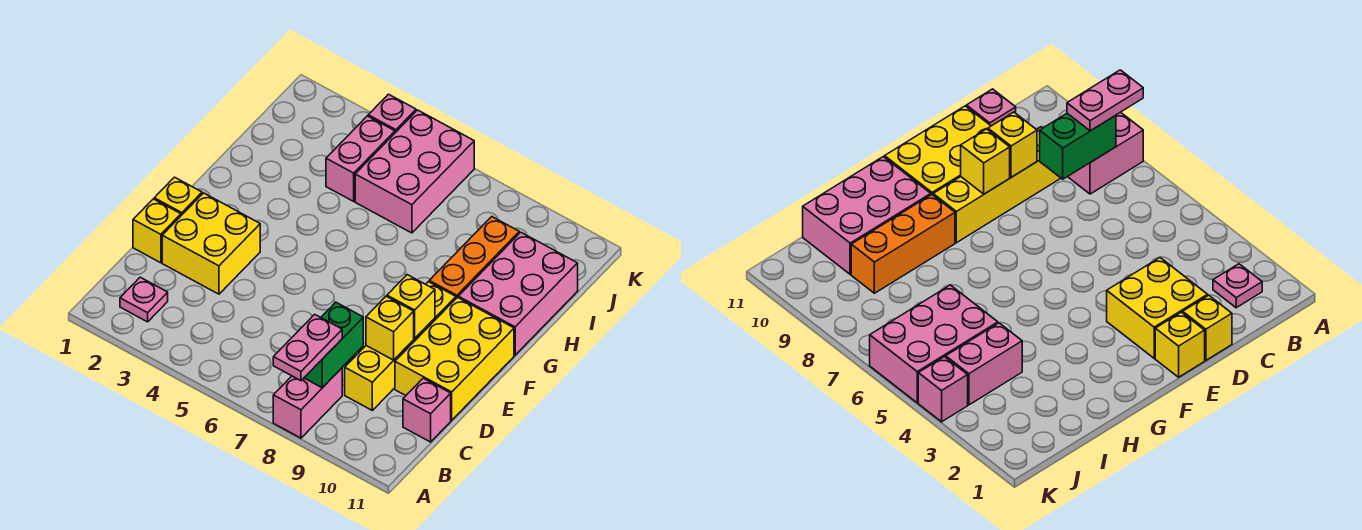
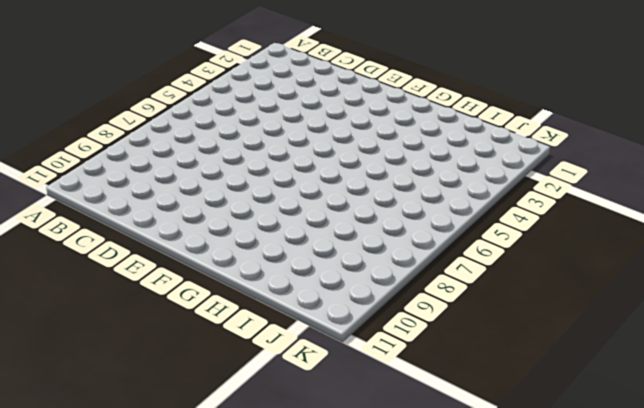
none -> pink 1x2 brick [273,368,342,438]
none -> pink 1x1 plate [120,277,168,322]
none -> yellow 1x4 brick [345,282,456,410]

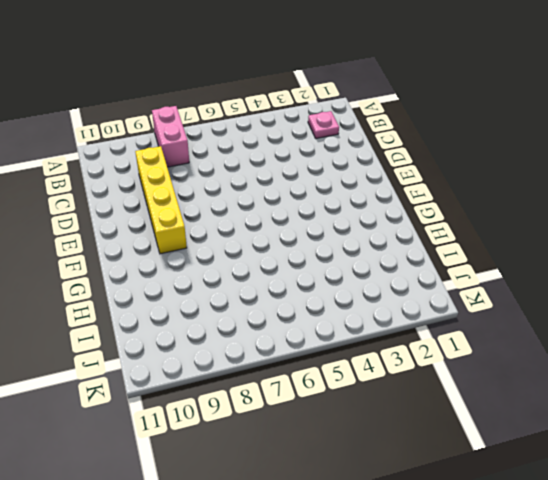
none -> pink 1x1 brick [403,378,451,442]
none -> yellow 1x1 brick [133,199,181,263]
none -> yellow 2x2 brick [162,193,260,294]

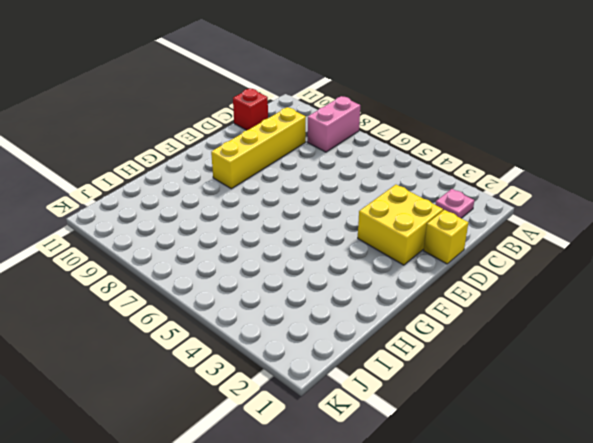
red 1x1 brick [233,89,268,130] -> pink 1x1 brick [403,378,451,442]
none -> yellow 2x3 brick [395,297,514,420]
none -> yellow 1x1 brick [154,177,202,215]
none -> orange 1x3 brick [429,217,519,298]

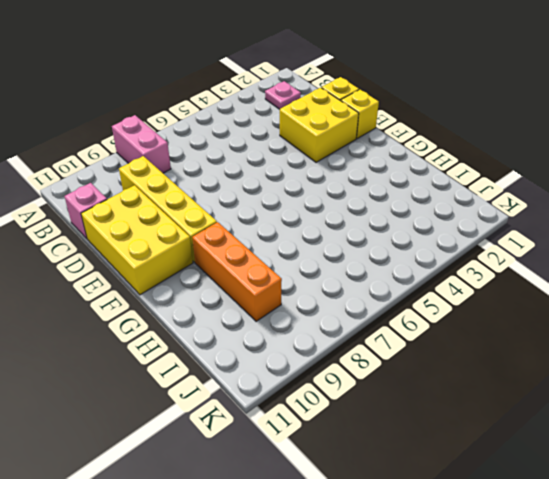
none -> pink 2x3 brick [458,232,578,355]
none -> pink 1x2 brick [326,116,395,201]
none -> pink 2x3 brick [355,110,474,233]

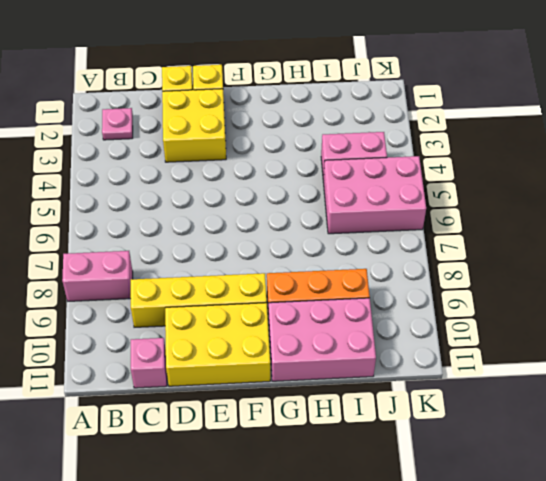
none -> pink 1x1 brick [368,94,416,133]
none -> green 1x2 brick [304,302,363,388]
none -> yellow 1x1 brick [366,296,414,360]

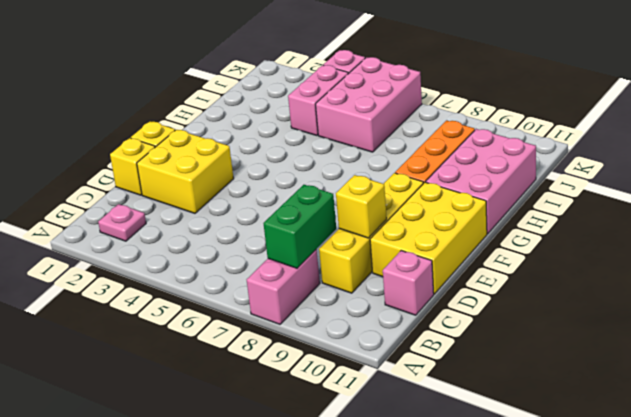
none -> yellow 1x1 brick [387,275,435,338]
none -> pink 1x2 plate [273,314,342,381]

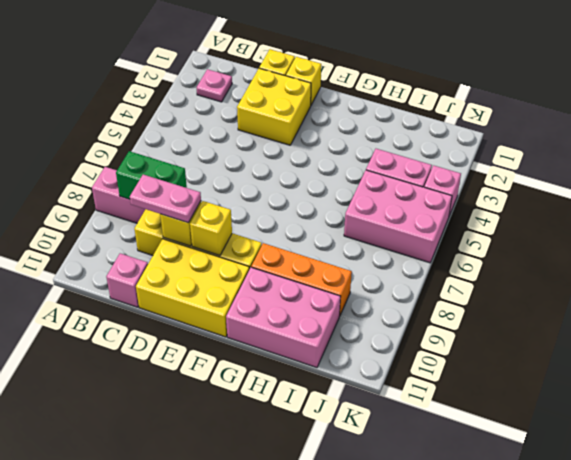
pink 1x2 plate [130,175,201,223] -> pink 1x2 plate moved to [273,314,342,381]

